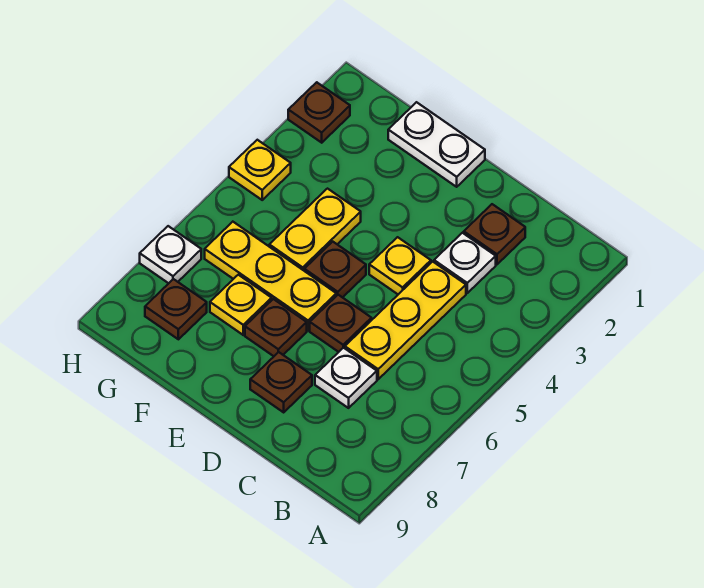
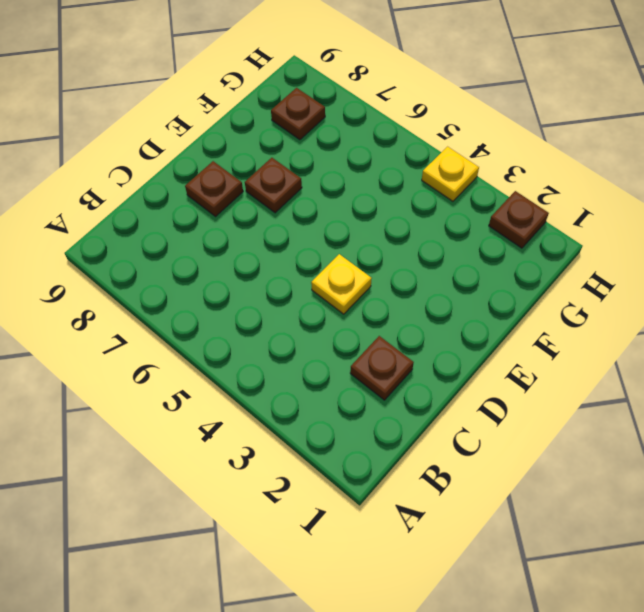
none -> white 1x1 plate [434,233,496,293]
none -> yellow 1x3 plate [345,261,466,379]
none -> white 1x1 plate [315,348,377,408]

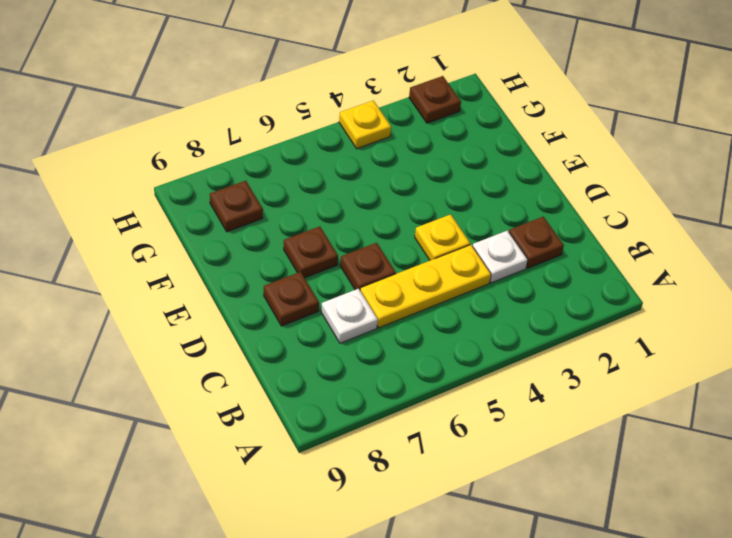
none -> white 1x2 plate [388,102,485,187]
none -> brown 1x1 plate [304,242,366,298]
none -> yellow 1x3 plate [205,222,336,331]

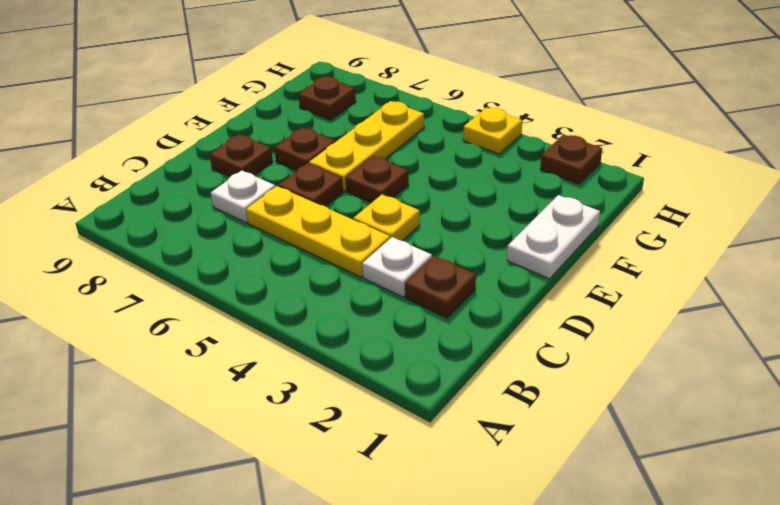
none -> yellow 1x2 plate [269,189,361,270]
none -> yellow 1x1 plate [210,275,272,335]
none -> white 1x1 plate [140,226,201,283]

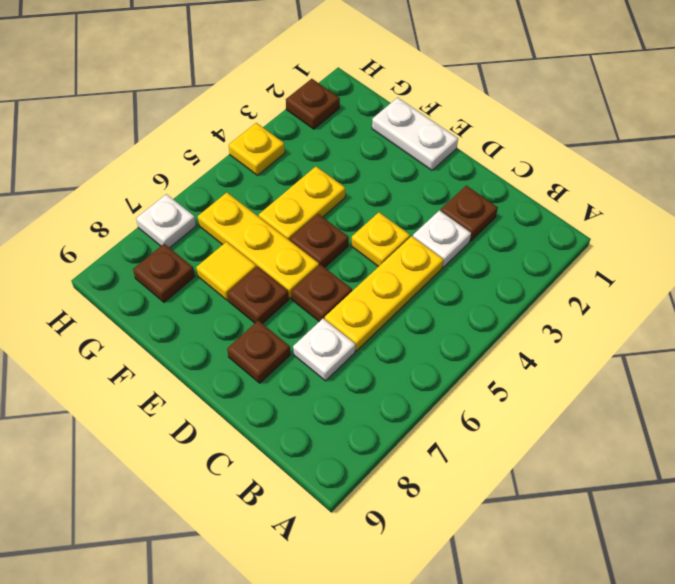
yellow 1x1 tile [196,242,256,300] -> yellow 1x1 plate [210,275,272,335]

